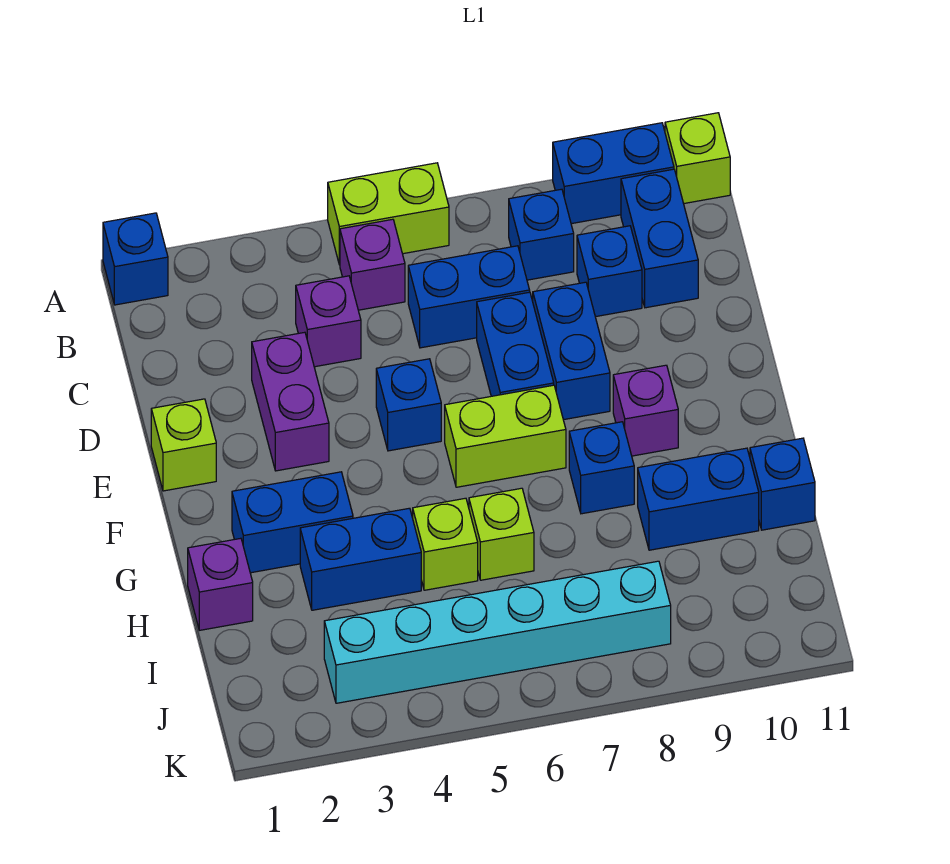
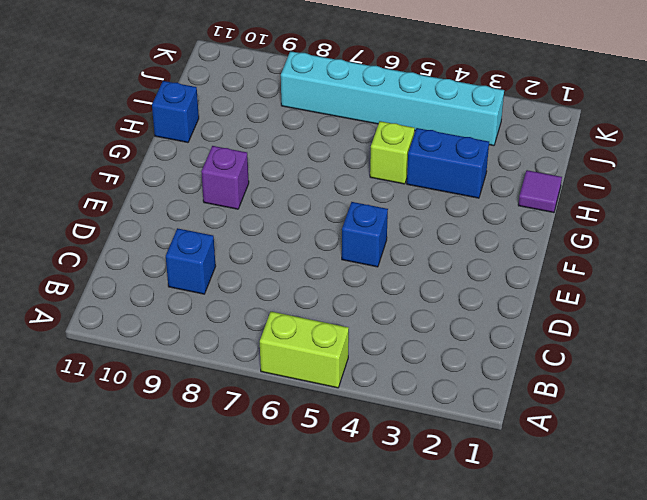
purple 1x1 tile [518,170,562,213] -> purple 1x1 brick [188,538,253,630]
none -> blue 1x1 brick [103,213,168,305]
none -> blue 1x2 brick [553,123,674,224]
none -> lime 1x1 brick [665,113,730,204]

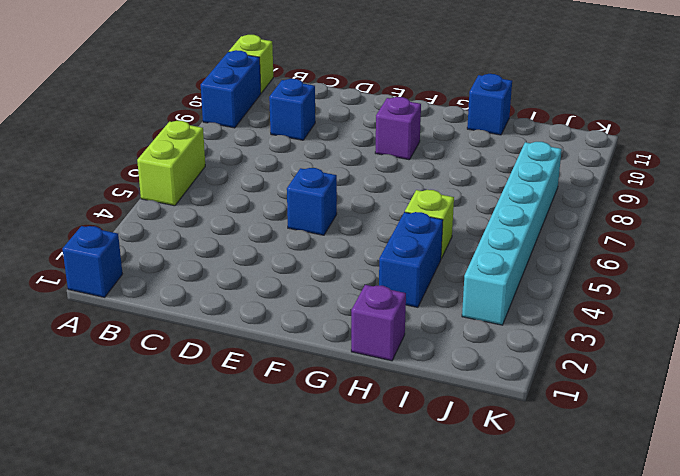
none -> purple 1x1 brick [340,219,405,310]
none -> blue 1x1 brick [509,189,574,280]
none -> blue 1x2 brick [621,169,698,308]

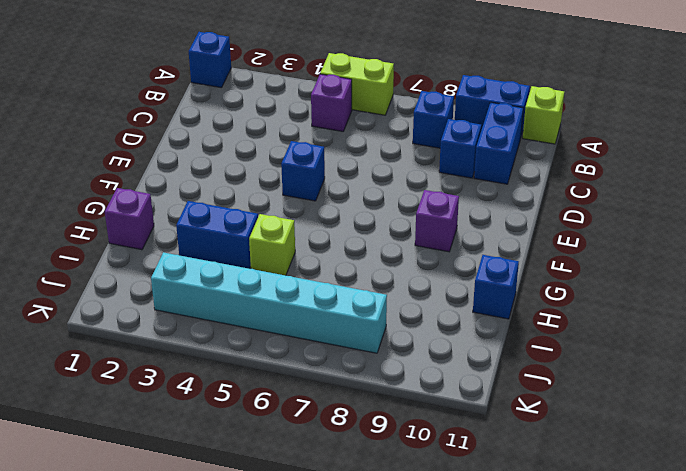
none -> purple 1x1 brick [296,276,361,367]
none -> blue 1x2 brick [408,246,530,348]
none -> purple 1x2 brick [252,332,329,471]

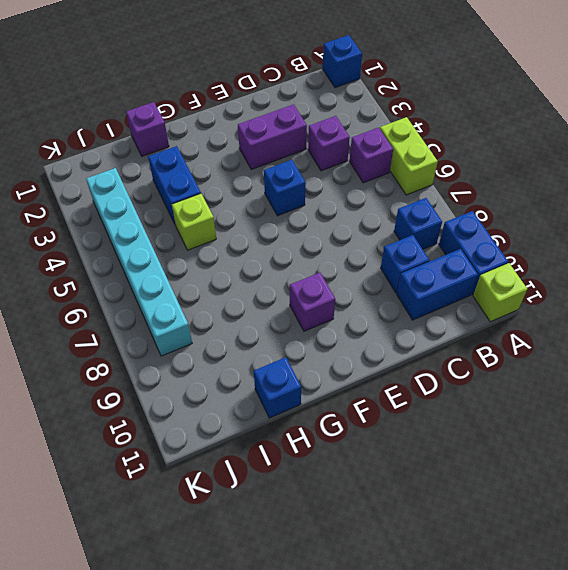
none -> blue 1x2 brick [408,246,530,348]
none -> blue 1x2 brick [477,292,554,396]
none -> blue 1x2 brick [533,282,610,420]

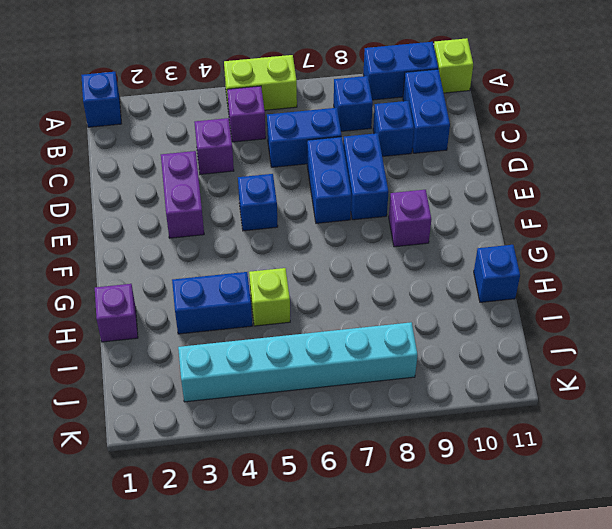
none -> lime 1x1 brick [151,399,216,491]
none -> lime 1x2 brick [445,385,566,487]
none -> blue 1x2 brick [232,472,353,573]

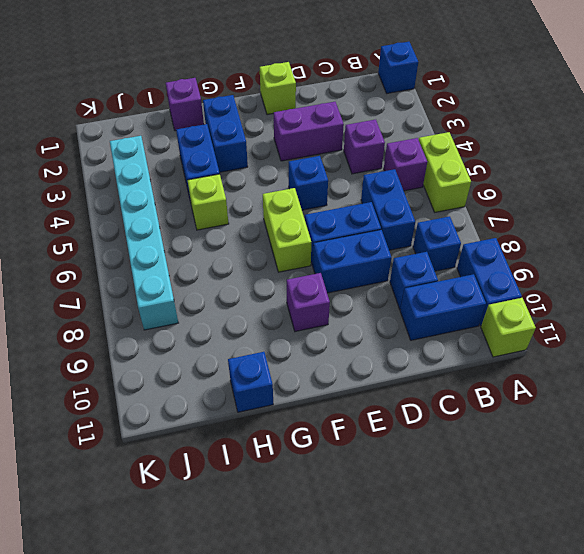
none -> blue 1x1 brick [569,422,634,514]
none -> lime 1x1 brick [469,488,534,580]
none -> blue 1x2 brick [638,448,759,550]

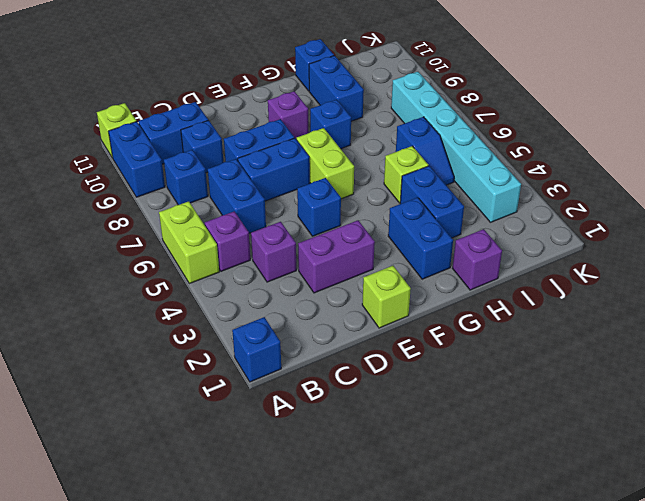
blue 1x2 slope [396,117,454,185] -> none
none -> lime 1x1 brick [469,488,534,580]

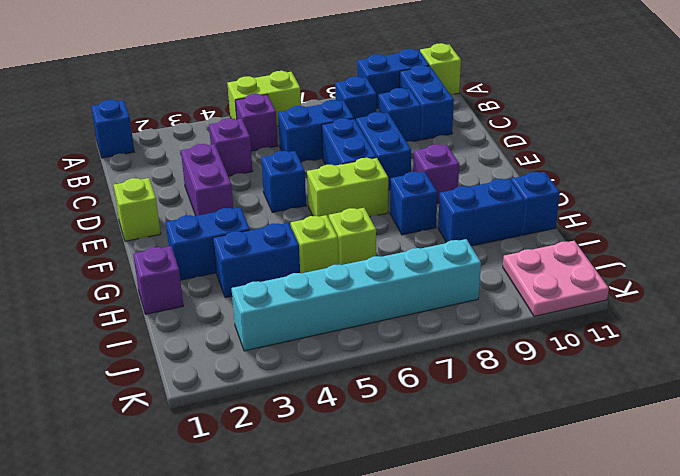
pink 2x2 plate [503,241,609,316] -> none

